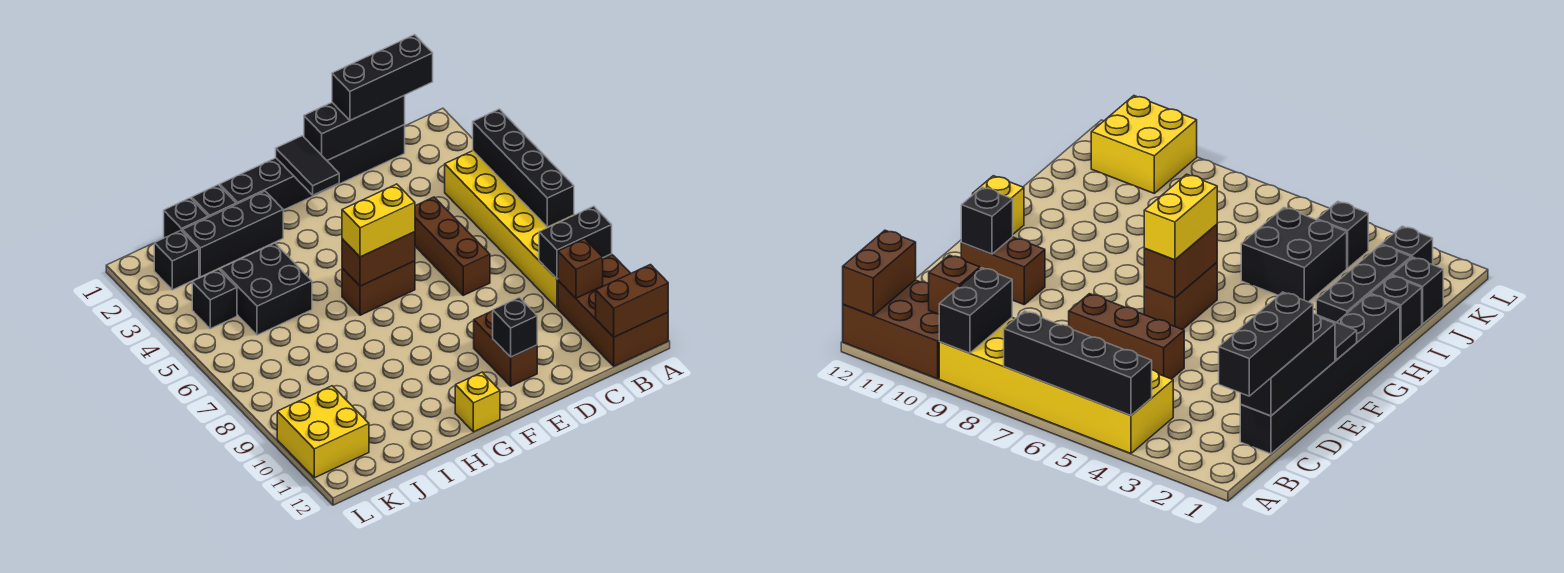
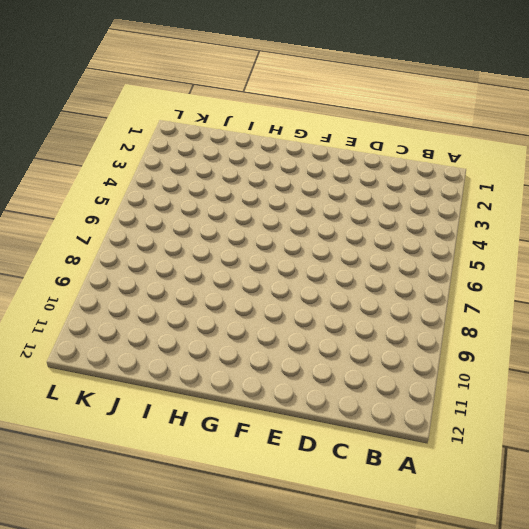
none -> yellow 2x6 brick [445,151,612,308]
none -> brown 2x3 brick [558,255,668,366]
none -> black 1x6 brick [220,125,405,210]

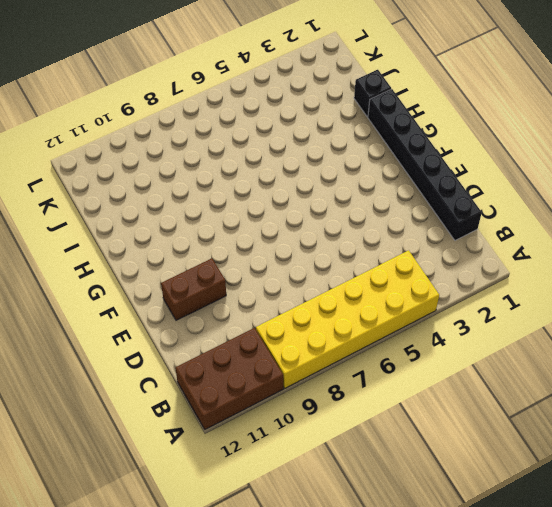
none -> brown 1x3 brick [415,197,490,295]
none -> brown 1x2 brick [342,261,415,315]
none -> yellow 1x1 brick [455,372,500,432]

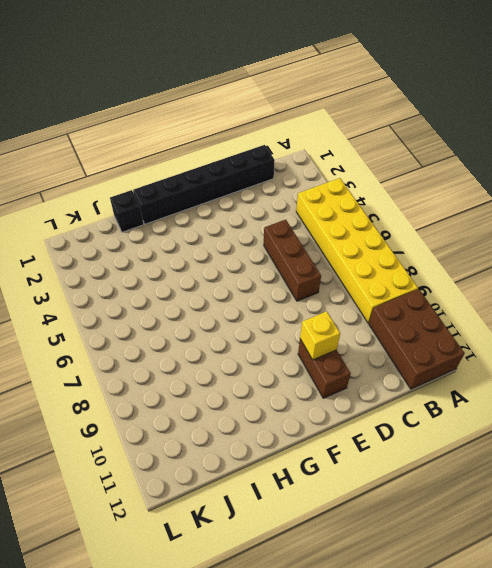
yellow 1x1 brick [300,311,340,360] -> yellow 1x1 brick moved to [455,372,500,432]
none -> brown 1x2 brick [342,261,415,315]
none -> black 1x3 brick [182,191,283,277]
none -> black 2x2 brick [220,243,312,335]

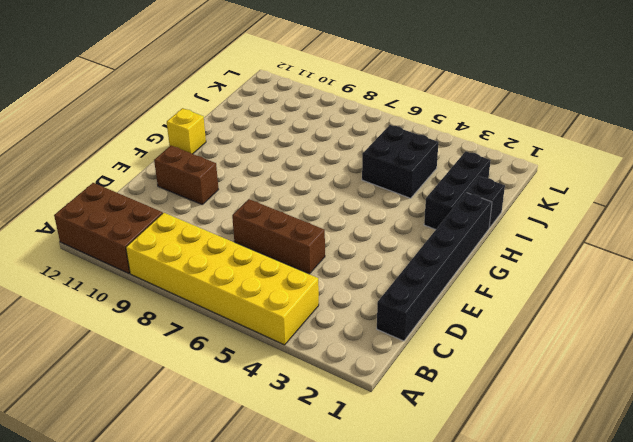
none -> brown 1x2 brick [342,261,415,315]
none -> black 1x1 brick [164,198,208,238]
none -> black 1x1 brick [154,230,199,290]

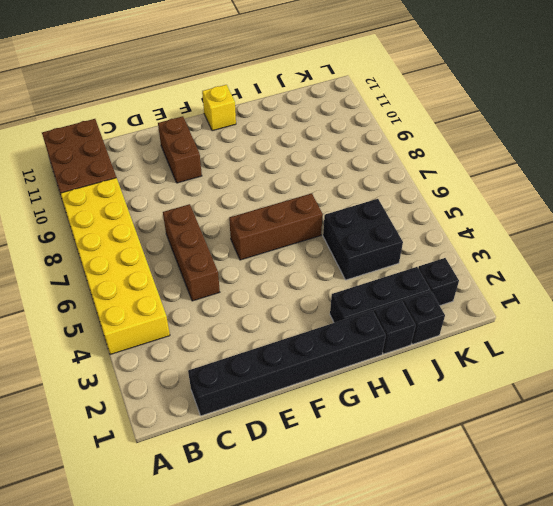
brown 1x3 brick [229,193,323,260] -> brown 1x2 brick [342,261,415,315]
none -> black 1x1 brick [192,269,237,329]
none -> yellow 2x2 brick [277,386,369,478]
none -> black 1x4 brick [473,109,574,227]

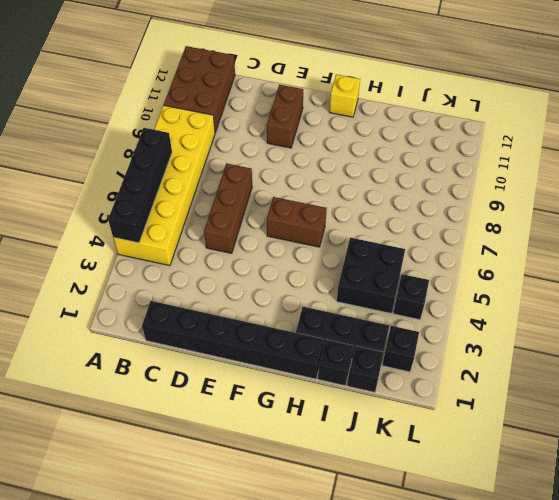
none -> yellow 2x2 brick [277,386,369,478]
none -> black 1x2 brick [539,206,612,279]
none -> brown 1x2 brick [596,265,668,337]

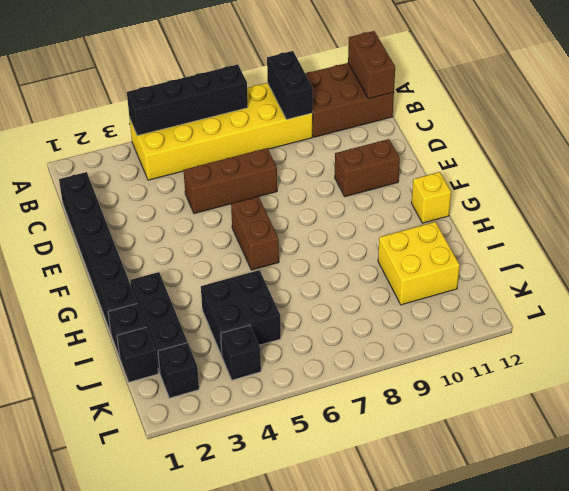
yellow 2x2 brick [378,222,460,305] -> yellow 2x2 brick moved to [277,386,369,478]
none -> brown 1x1 brick [558,239,603,298]
none -> black 1x3 brick [304,96,405,160]
none -> black 1x1 brick [493,297,537,357]

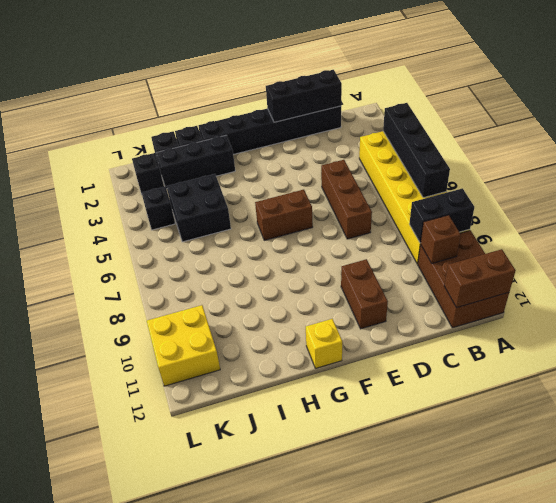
none -> black 1x1 brick [493,297,537,357]
none -> black 1x2 tile [276,136,339,195]
none -> brown 1x2 brick [342,232,415,286]

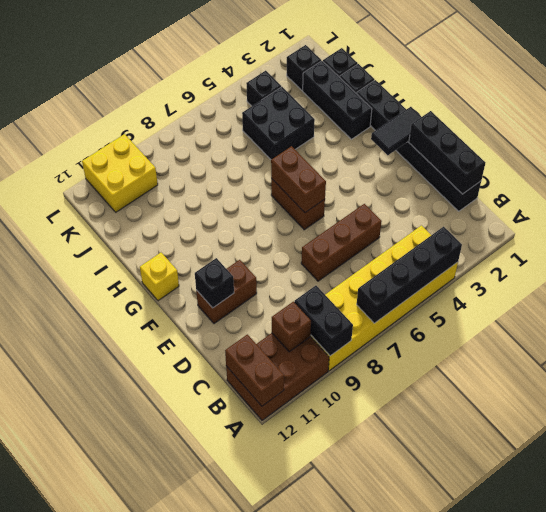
none -> black 1x3 brick [332,35,433,120]
none -> yellow 1x2 brick [342,184,415,257]

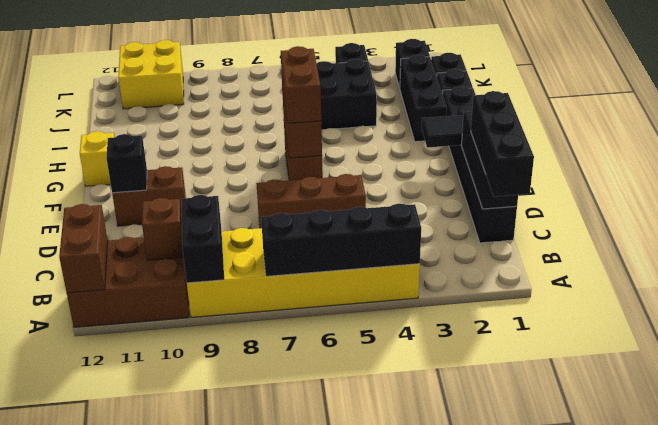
brown 1x2 brick [281,46,321,123] -> yellow 1x2 brick [342,184,415,257]

